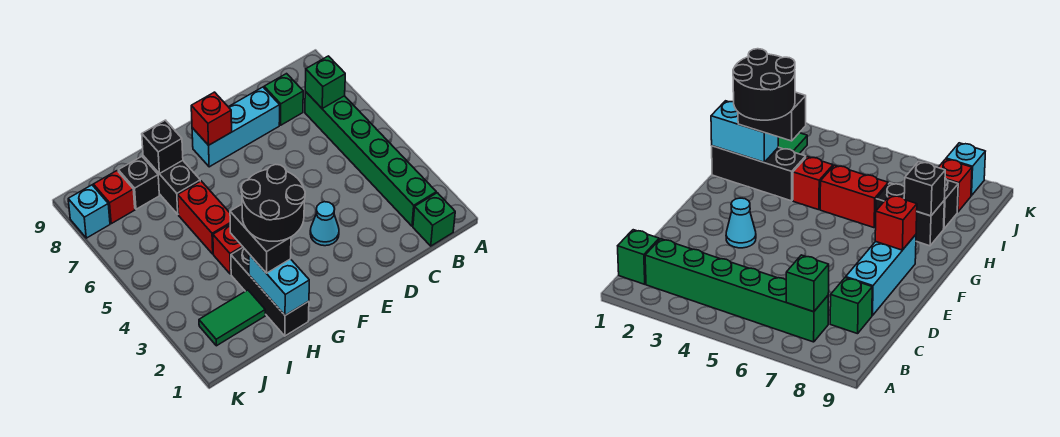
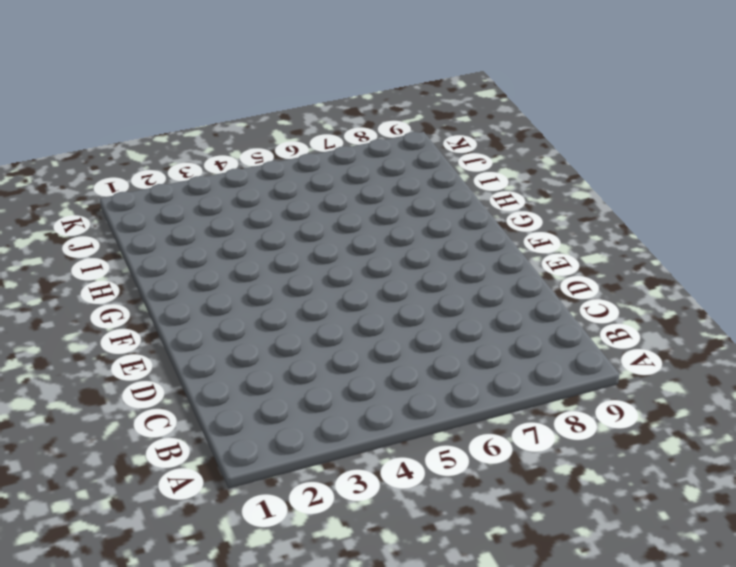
none -> green 1x1 brick [413,193,455,246]
none -> green 1x6 brick [305,91,436,226]
none -> green 1x1 brick [264,74,303,125]

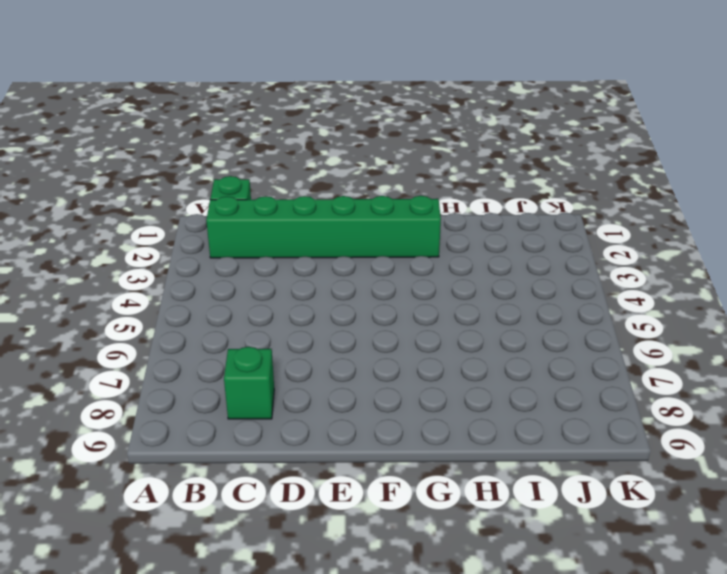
green 1x6 brick [206,196,441,258] -> green 1x6 brick turned to [305,91,436,226]
none -> cyan 1x3 brick [192,87,280,167]
none -> cyan 1x1 cone [310,202,339,246]
none -> black 1x3 brick [231,248,309,336]

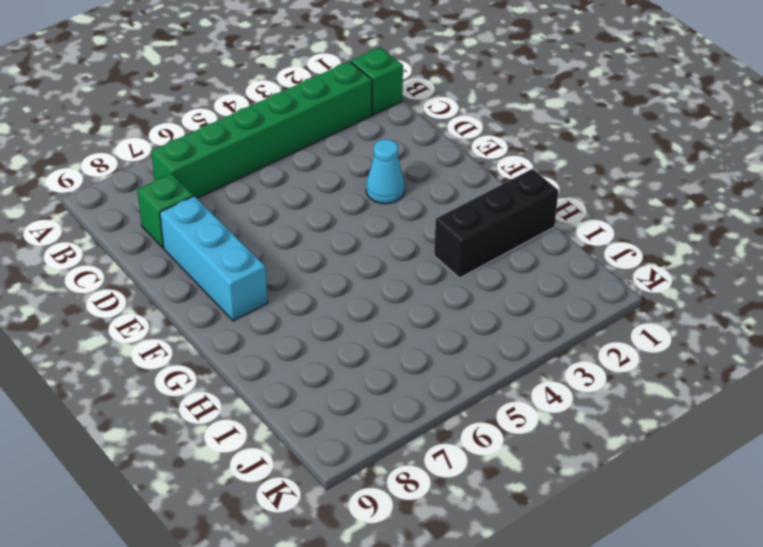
none -> red 1x1 brick [213,225,243,274]
none -> red 1x2 brick [178,181,230,254]
none -> black 1x2 brick [143,156,200,214]

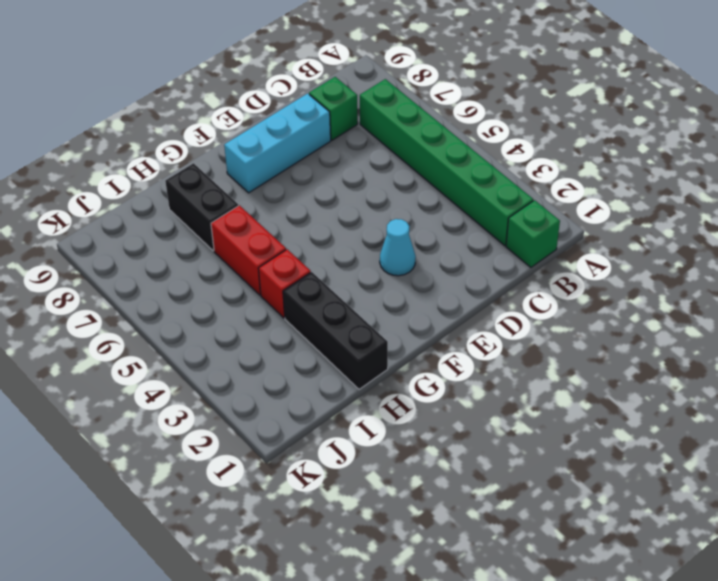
none -> green 1x2 tile [199,290,265,346]
none -> black 1x1 brick [118,156,159,209]
none -> red 1x1 brick [93,171,135,224]

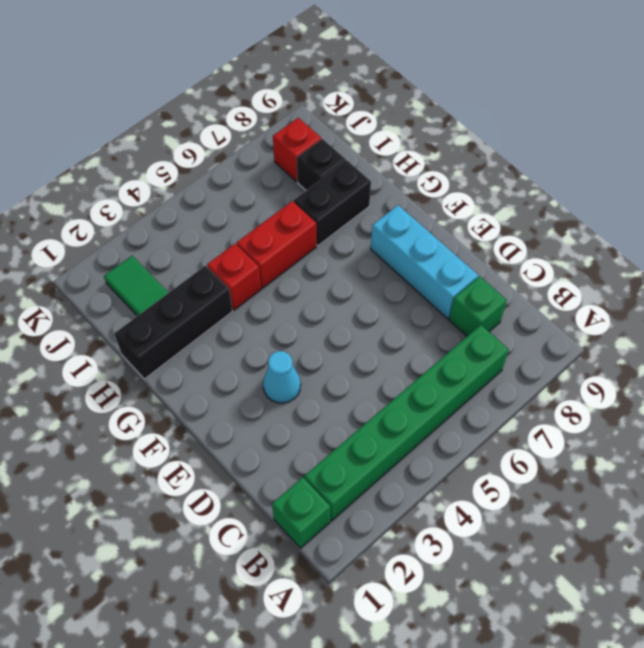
none -> cyan 1x1 brick [68,185,110,238]
none -> green 1x1 brick [305,56,345,108]
none -> red 1x1 brick [191,92,232,145]

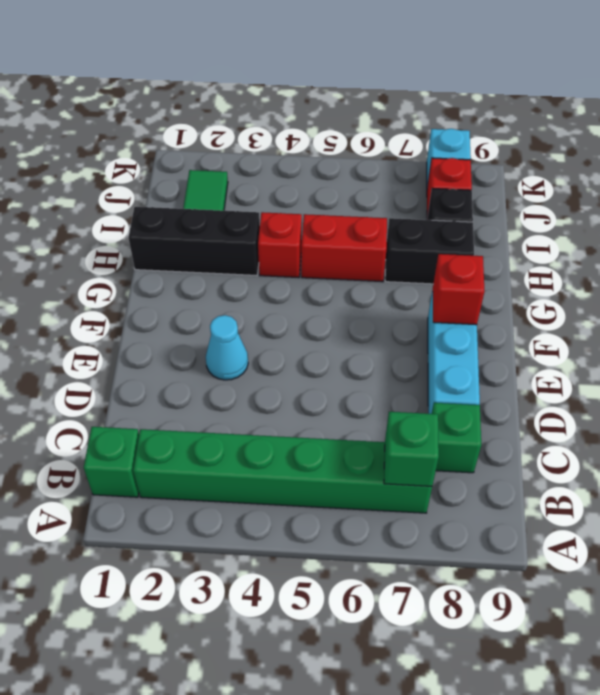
none -> cyan 1x2 brick [249,254,309,315]
none -> black 1x1 brick [142,120,183,174]
none -> black 1x2 brick [230,204,291,273]

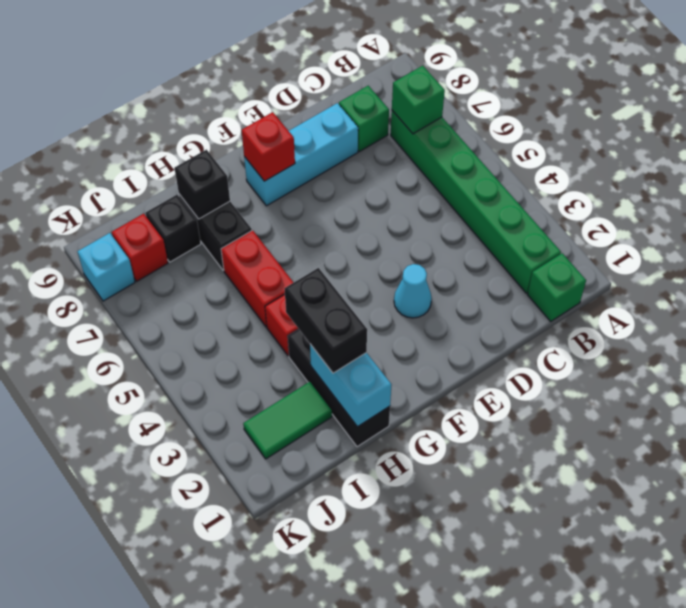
none -> black 2x2 round brick [241,164,305,241]

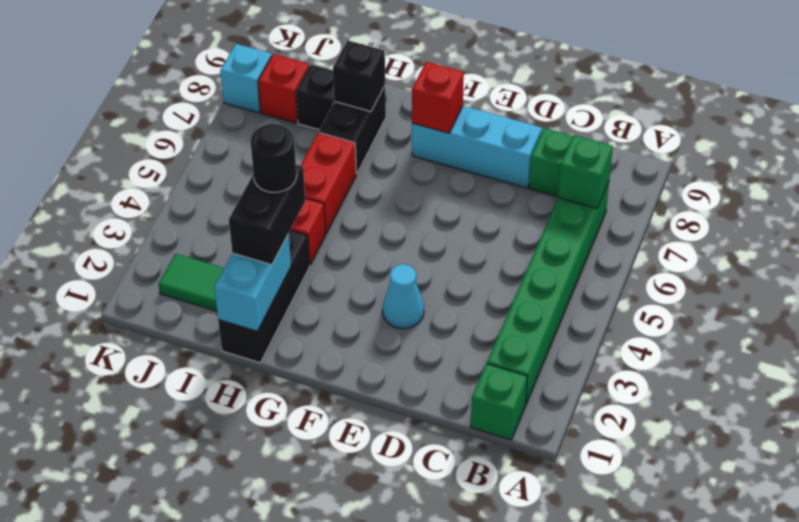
black 1x1 round brick [250,124,297,193] -> black 2x2 round brick [241,164,305,241]

